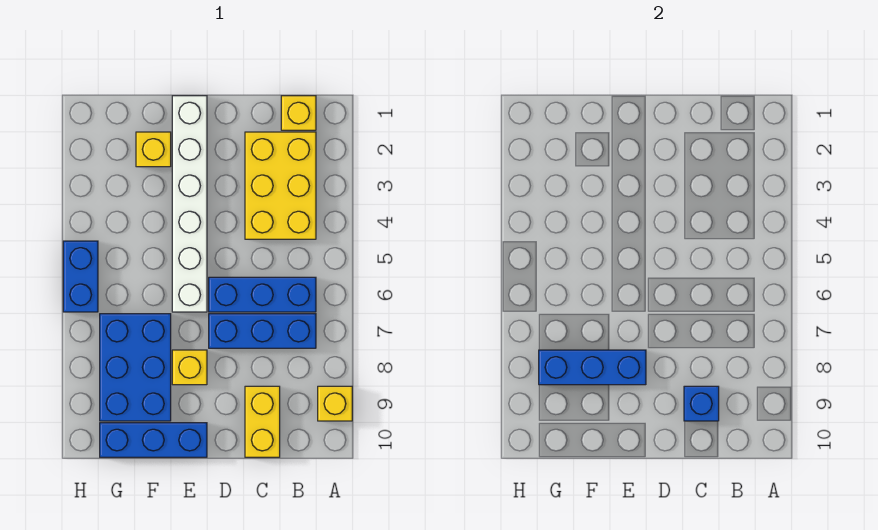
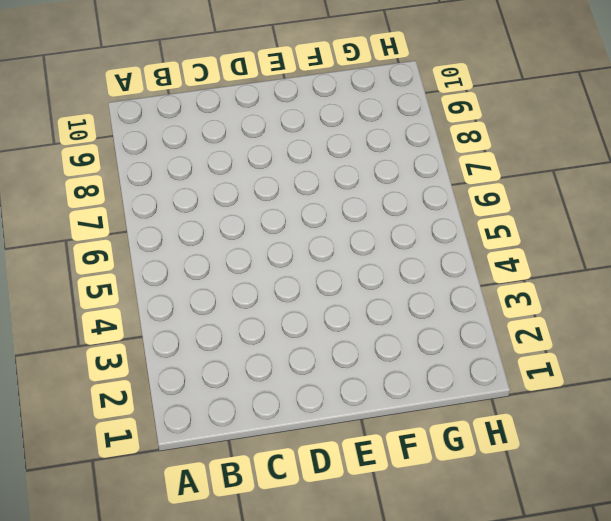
none -> yellow 1x1 brick [318,386,352,421]
none -> yellow 1x1 brick [281,96,316,130]
none -> yellow 2x3 brick [245,132,316,239]

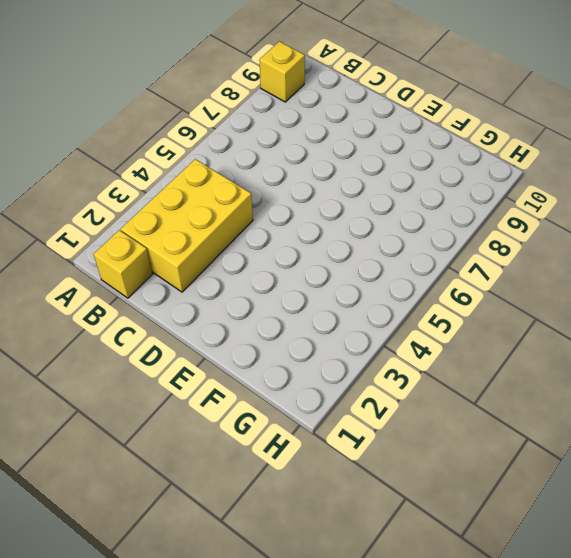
none -> blue 1x3 brick [209,277,316,312]
none -> blue 1x3 brick [209,314,316,348]
none -> yellow 1x2 brick [245,386,280,457]

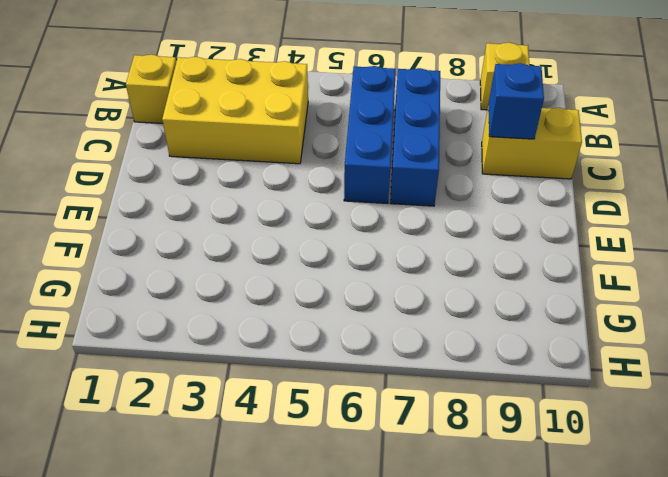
none -> white 1x6 brick [172,96,207,312]
none -> yellow 1x1 brick [172,350,207,385]
none -> blue 1x3 brick [100,423,207,457]

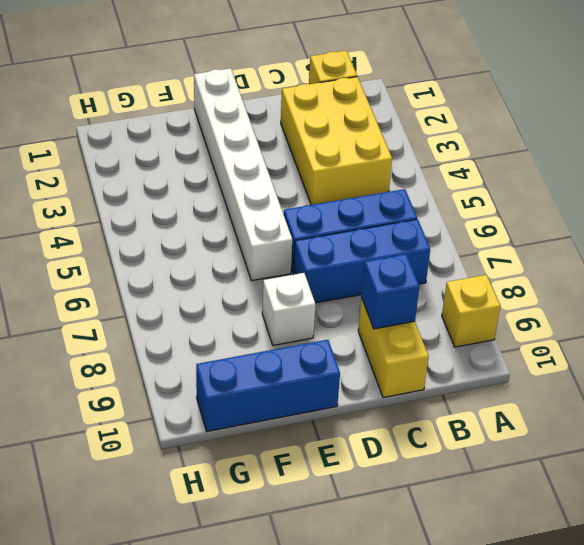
white 1x1 brick [262,273,316,345] -> yellow 1x1 brick [172,350,207,385]
none -> yellow 1x1 brick [136,132,171,167]
none -> blue 2x3 brick [100,314,171,421]
none -> blue 1x2 brick [63,241,98,312]

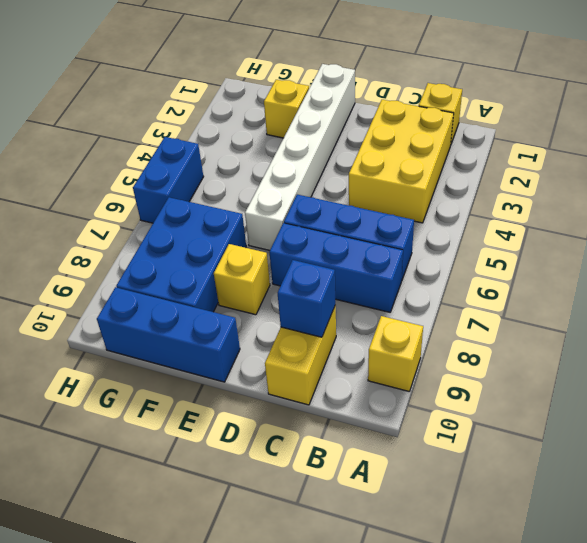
none -> blue 1x3 brick [539,350,646,385]

